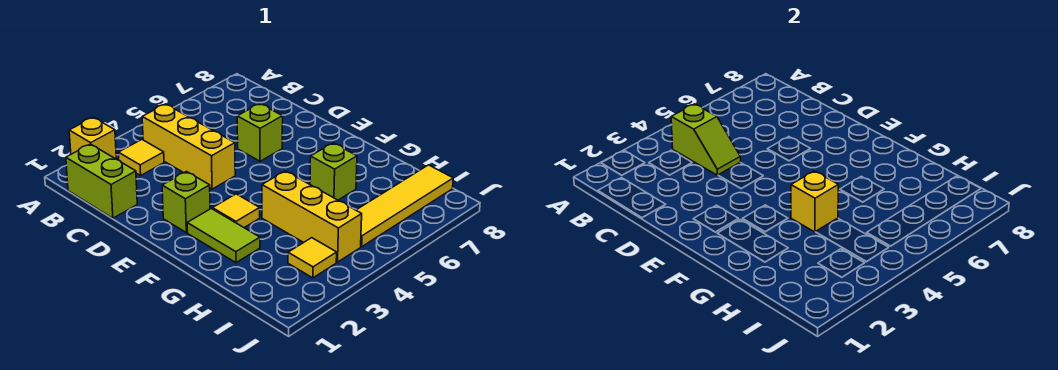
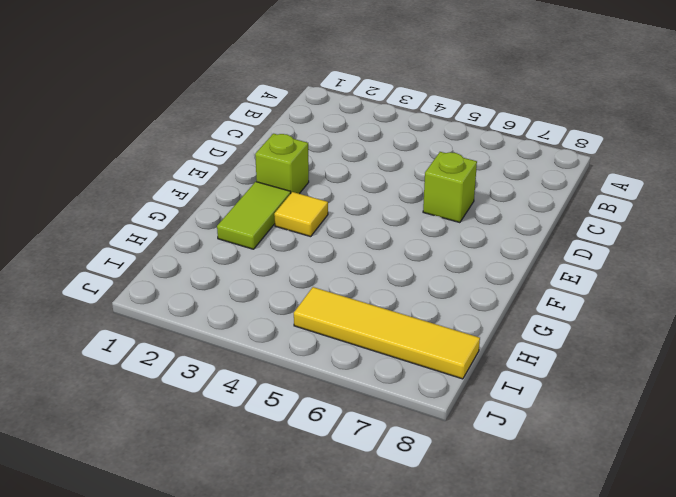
none -> yellow 1x1 brick [69,117,116,159]
none -> lime 1x2 brick [66,144,137,218]
none -> yellow 1x1 tile [118,140,164,176]

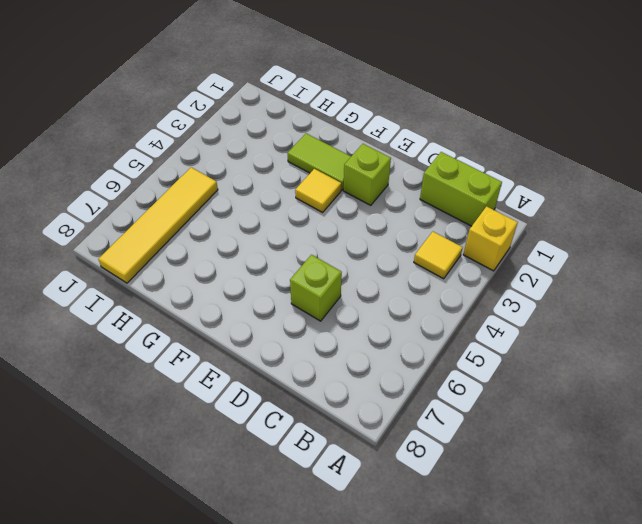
none -> yellow 1x3 brick [142,104,235,189]
none -> yellow 1x3 brick [262,171,362,262]
none -> lime 1x1 brick [310,143,357,200]

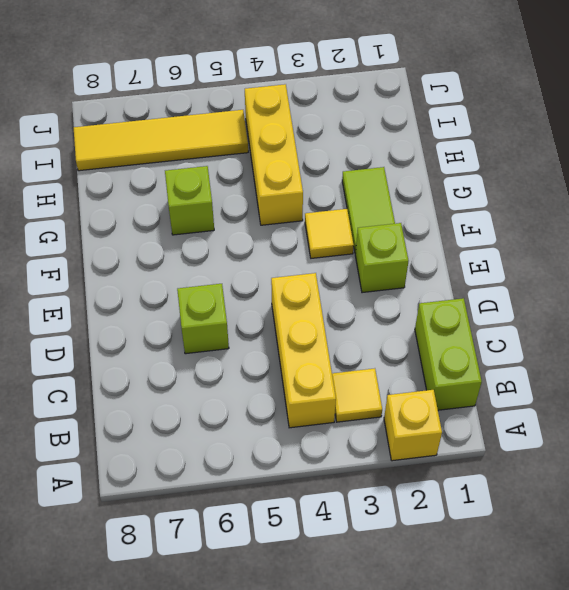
none -> yellow 1x1 tile [288,238,337,278]
none -> lime 1x2 slope [671,104,741,175]
none -> yellow 1x1 brick [791,171,838,232]

